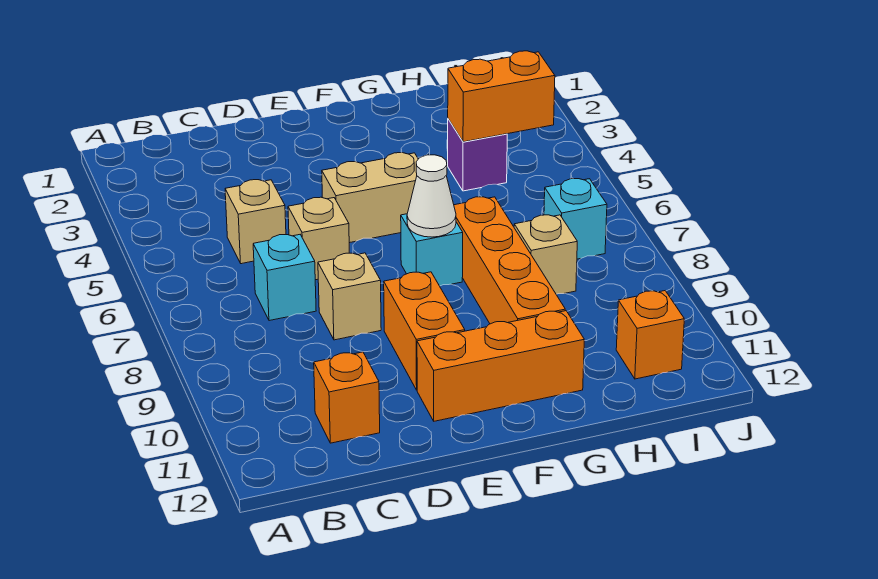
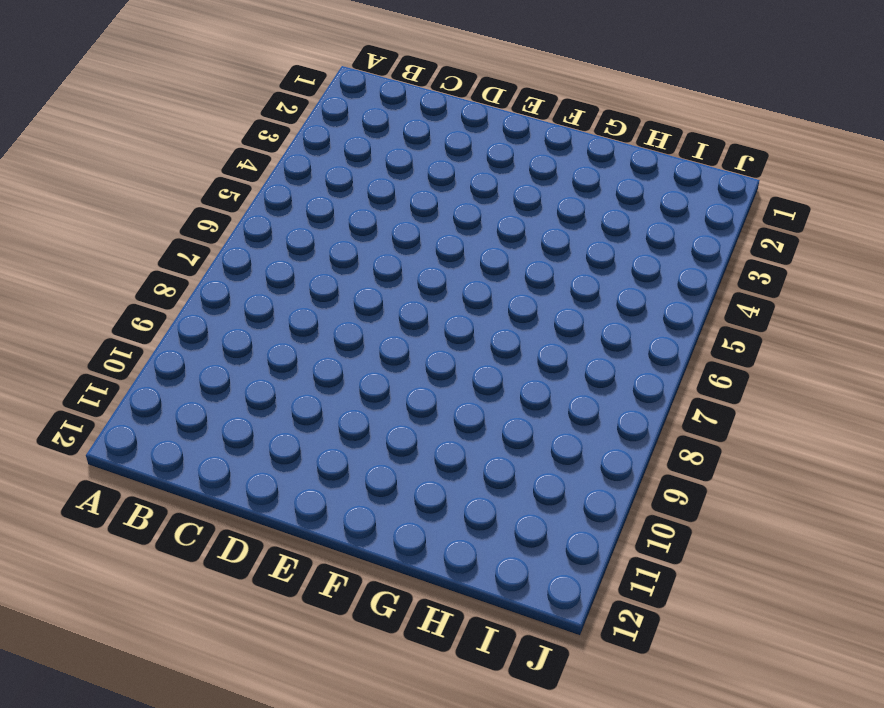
none -> tan 1x1 brick [225,180,286,264]
none -> cyan 1x1 brick [253,235,316,321]
none -> orange 1x1 brick [314,352,380,443]

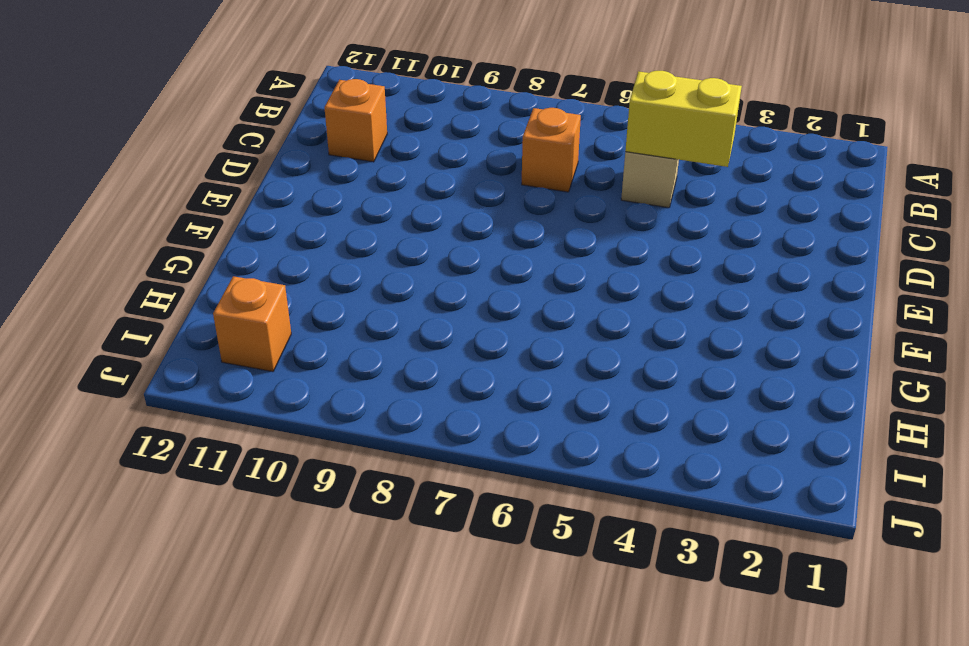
yellow 1x2 brick [625,71,742,167] -> none
orange 1x1 brick [522,108,581,192] -> cyan 1x1 brick [253,235,316,321]
none -> tan 1x1 brick [288,197,349,280]
none -> tan 1x1 brick [318,253,381,340]
none -> tan 1x2 brick [322,153,418,243]

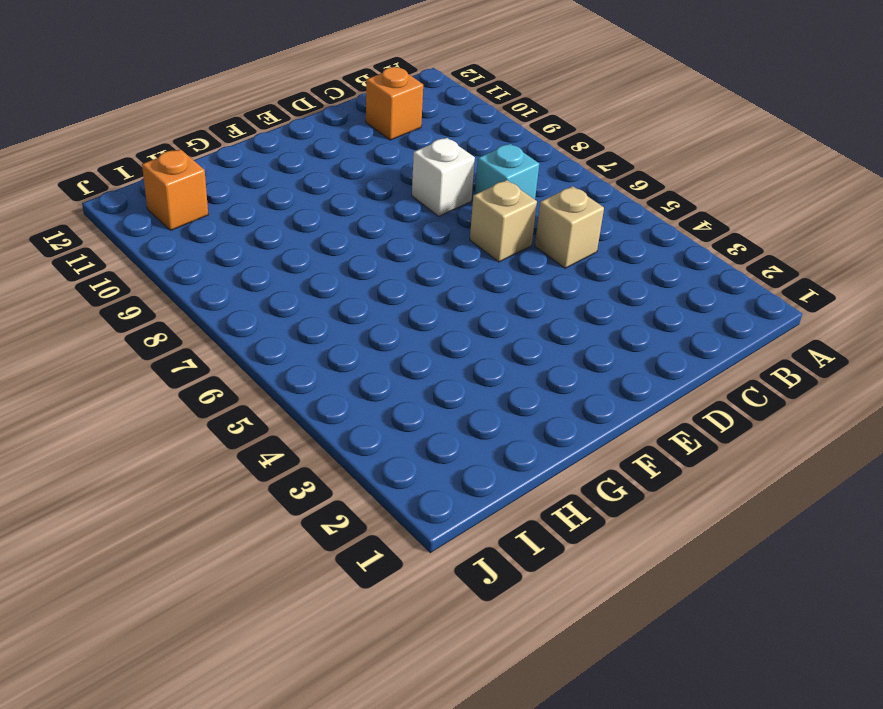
white 1x1 brick [412,138,475,216] -> tan 1x1 brick [318,253,381,340]
none -> tan 1x2 brick [322,153,418,243]
none -> orange 1x2 brick [384,272,465,390]
none -> orange 1x3 brick [417,311,584,421]

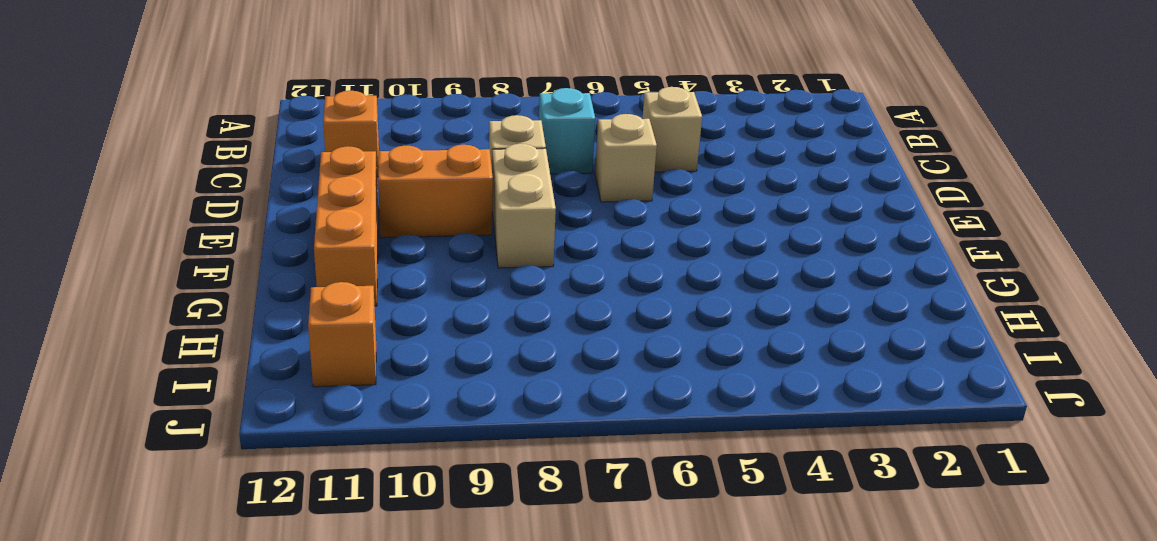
tan 1x2 brick [492,144,556,268] -> tan 1x2 brick moved to [322,153,418,243]
none -> cyan 1x1 brick [401,214,463,286]
none -> orange 1x4 brick [454,197,565,324]
none -> purple 1x1 brick [448,119,507,191]

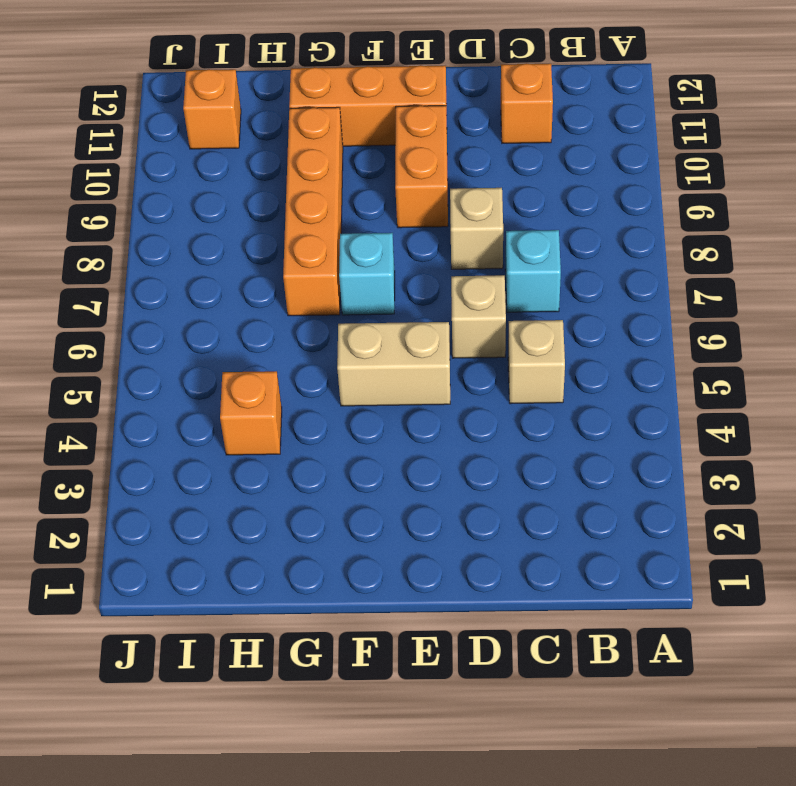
orange 1x1 brick [220,371,282,455] -> purple 1x1 brick [448,119,507,191]
none -> tan 1x1 brick [514,215,577,294]
none -> cyan 1x1 brick [544,179,607,259]
none -> white 1x1 cone [407,155,456,237]

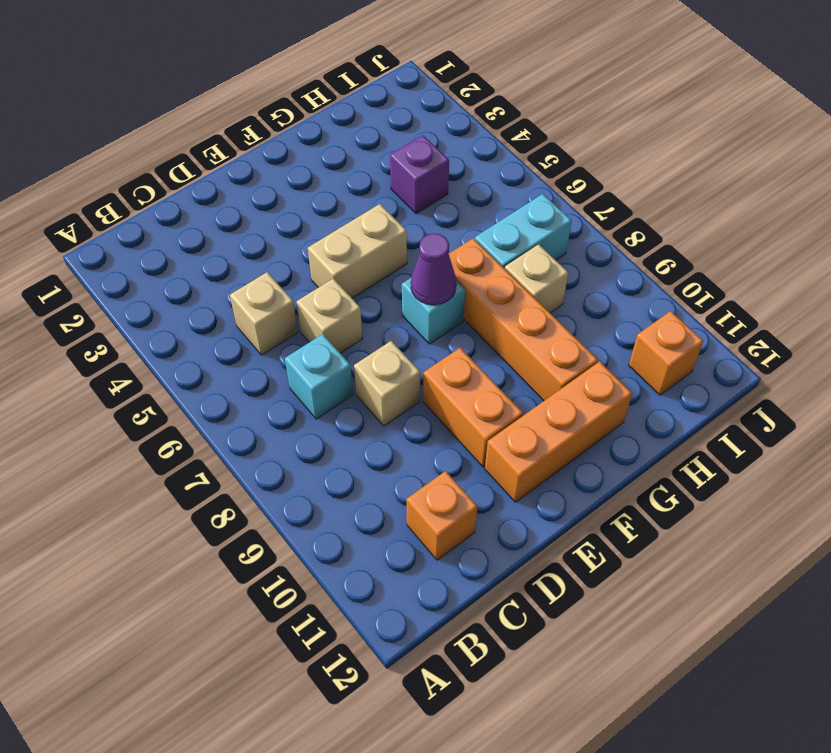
purple 1x1 cone [411,234,456,305] -> white 1x1 cone [407,155,456,237]
cyan 1x2 brick [475,194,572,269] -> cyan 1x1 brick [544,179,607,259]
none -> orange 1x2 brick [448,51,555,142]

